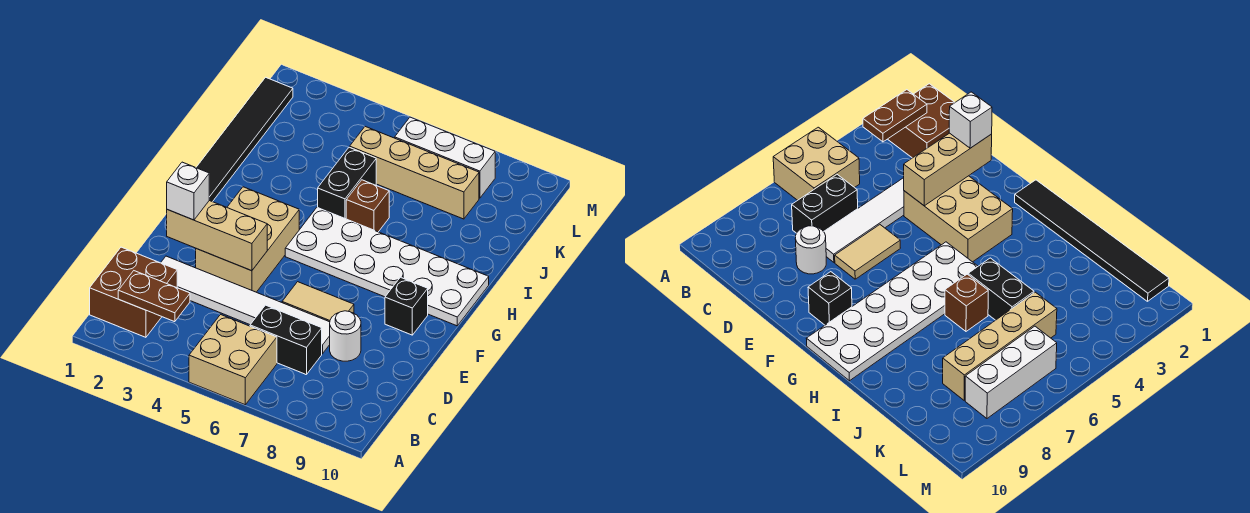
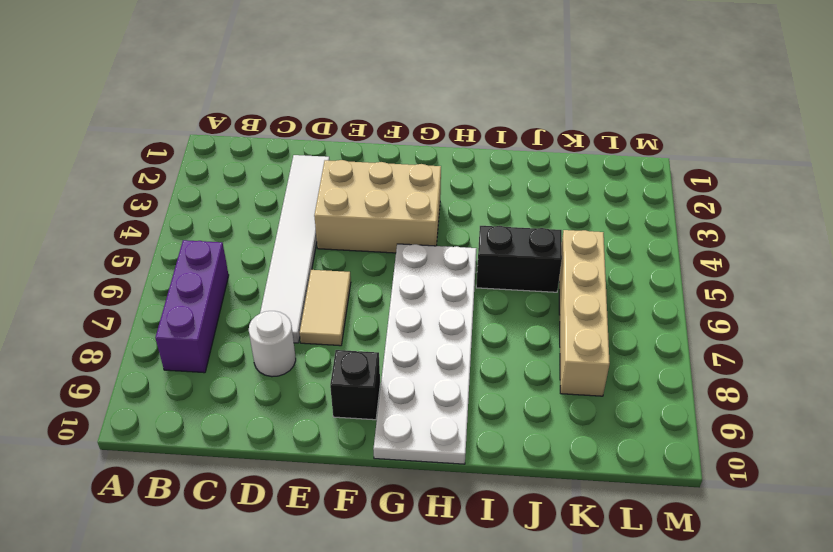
purple 1x3 brick [155,240,229,373] -> tan 2x2 brick [189,315,277,405]
none -> brown 2x2 brick [90,247,177,337]
none -> black 1x2 brick [250,305,322,375]
none -> black 1x6 tile [196,77,293,202]

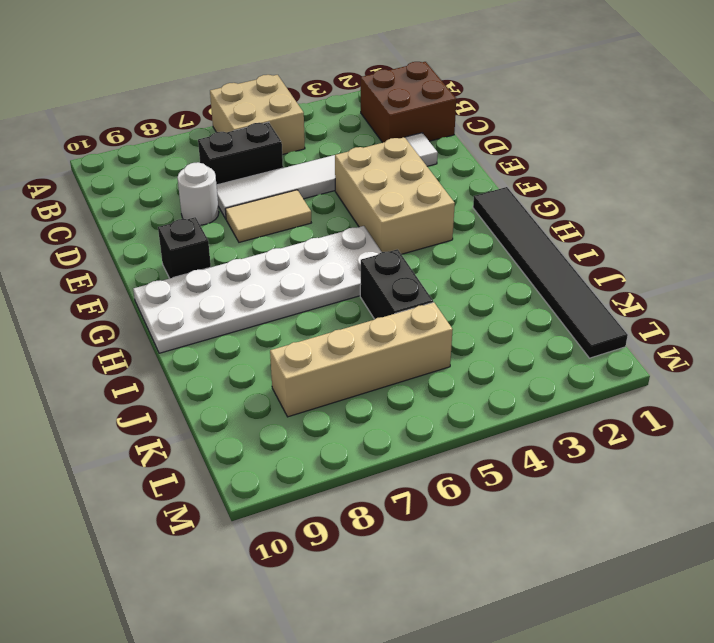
none -> brown 1x1 brick [346,180,389,232]
none -> white 1x3 brick [395,117,495,198]
none -> brown 1x2 plate [118,271,190,322]

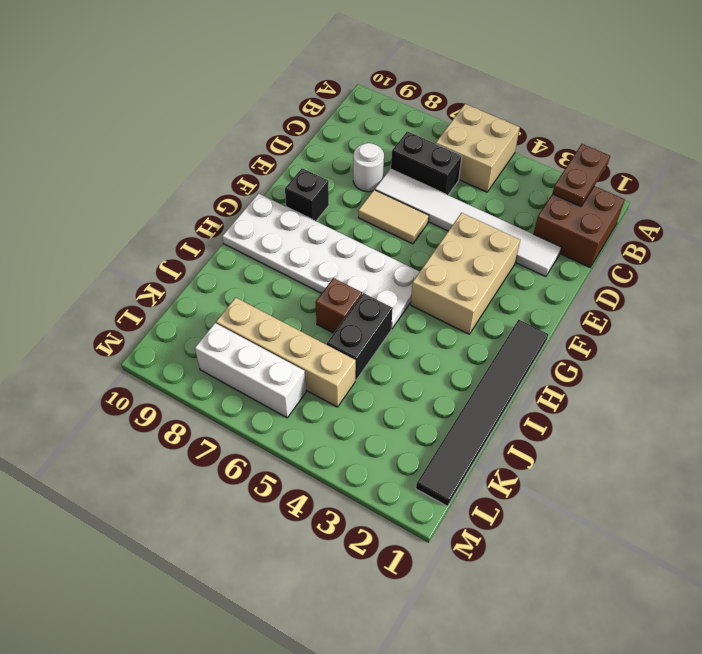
brown 1x2 plate [552,144,610,206] -> brown 1x2 plate turned to [118,271,190,322]
none -> tan 1x3 brick [167,201,267,271]
none -> white 1x1 brick [167,162,209,220]

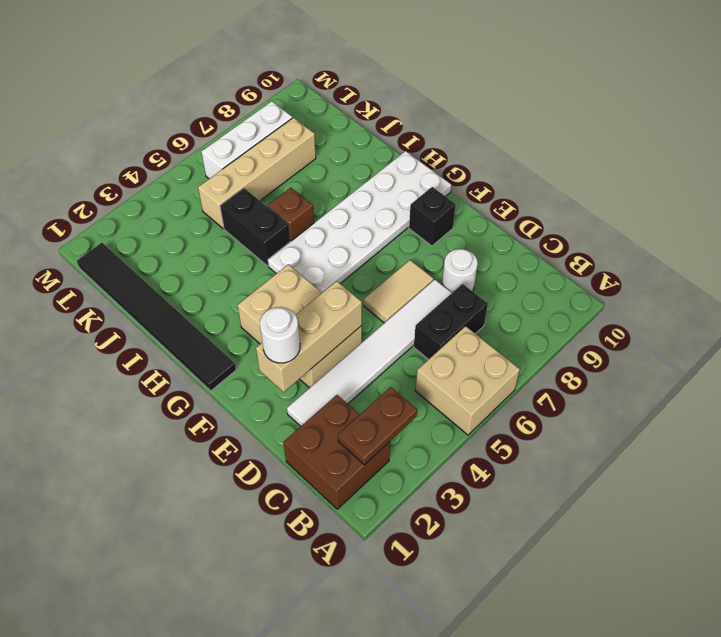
white 1x1 round brick [260,307,300,363] -> white 1x1 brick [167,162,209,220]

